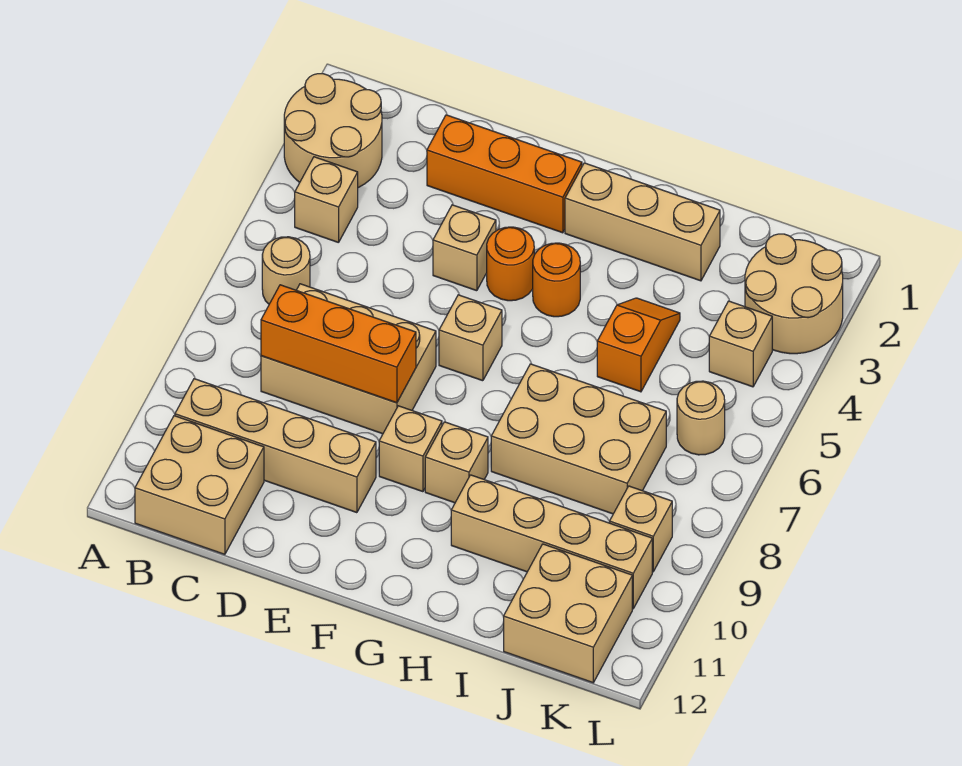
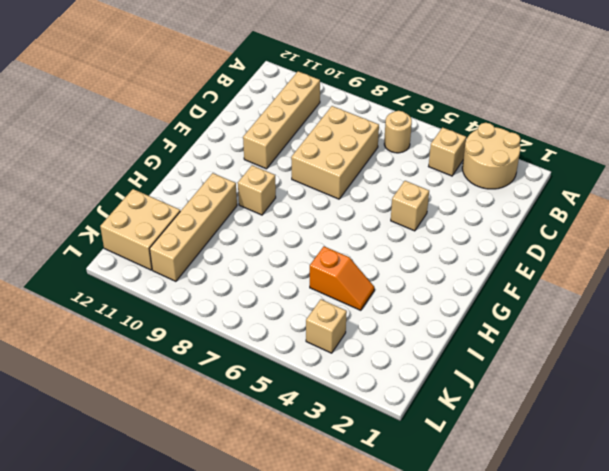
none -> tan 2x2 brick [135,416,264,554]
none -> orange 1x3 brick [427,115,582,233]
none -> orange 1x1 round brick [487,227,534,301]

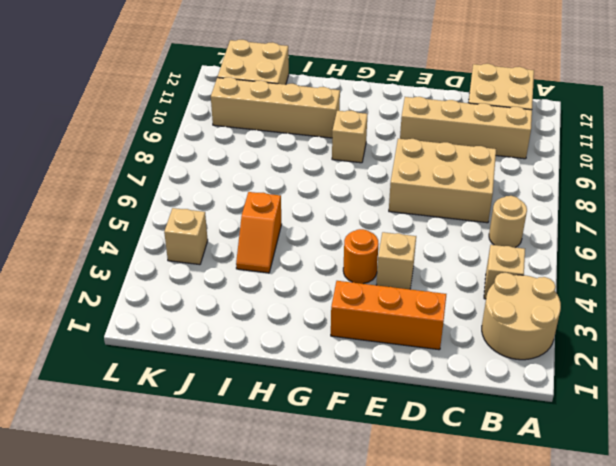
none -> tan 1x1 brick [439,295,502,381]
none -> tan 1x1 brick [379,406,442,492]
none -> tan 1x3 brick [565,163,720,281]

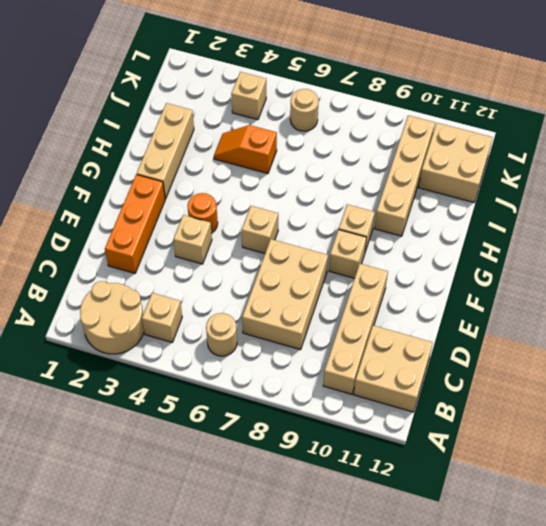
none -> orange 1x1 round brick [533,243,580,317]
none -> tan 2x3 brick [491,364,666,514]
none -> tan 2x2 round brick [745,234,843,354]

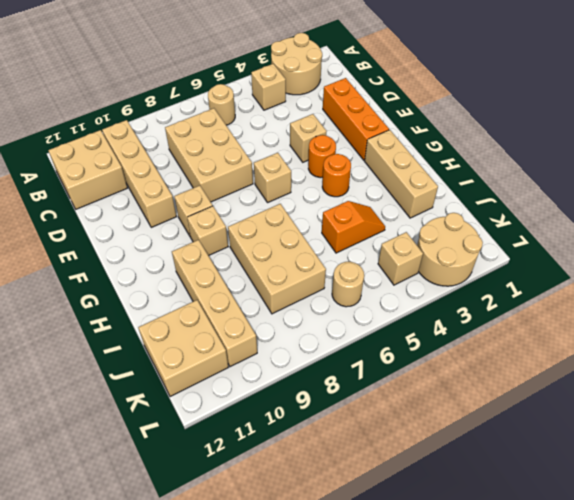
none -> tan 1x1 brick [610,486,672,572]
none -> orange 1x3 brick [261,285,416,403]

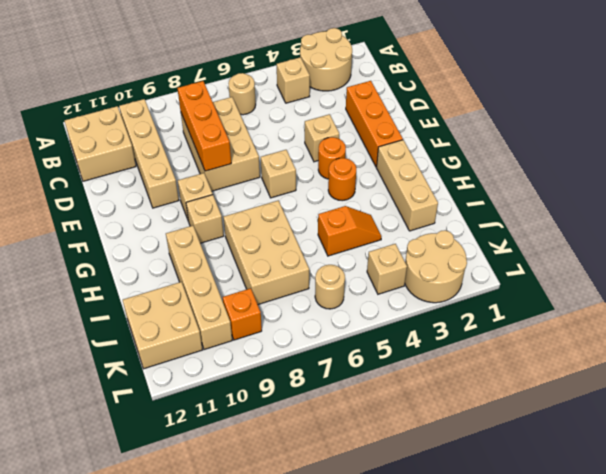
orange 1x1 brick [223,288,262,340] -> tan 1x1 brick [610,486,672,572]

